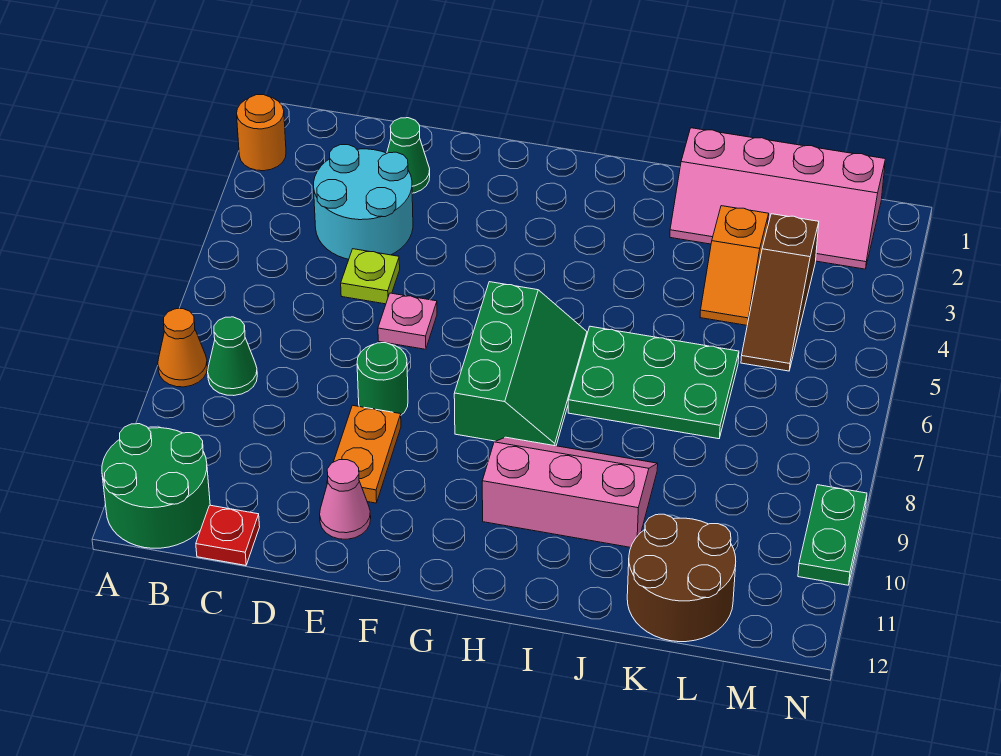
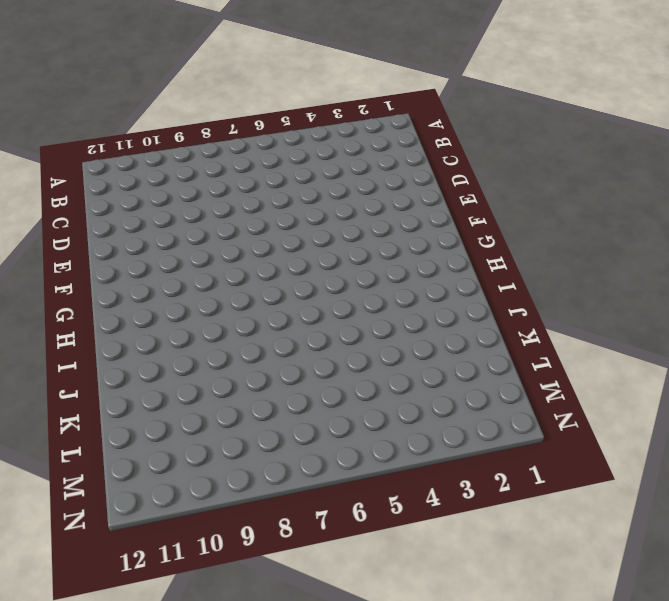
none -> orange 1x1 round brick [237,95,286,171]
none -> orange 1x1 cone [158,309,208,387]
none -> green 2x2 round brick [102,424,210,548]

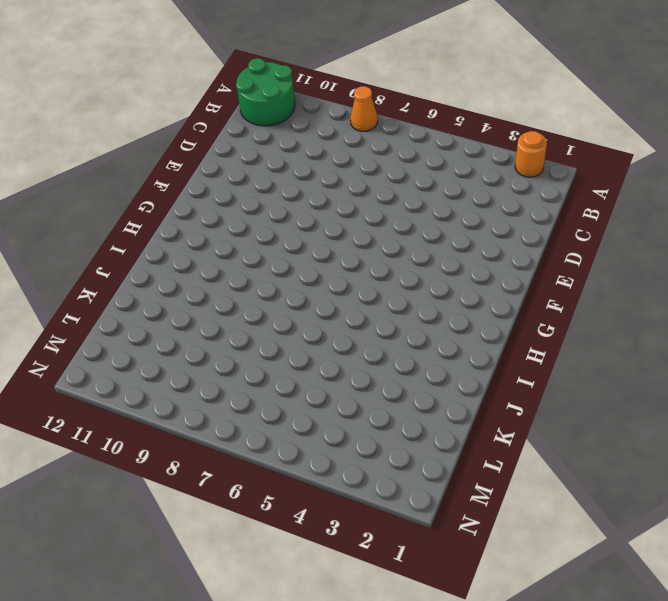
none -> green 1x1 cone [208,317,257,396]
none -> cyan 2x2 round brick [314,145,413,259]
none -> red 1x1 plate [196,505,260,565]

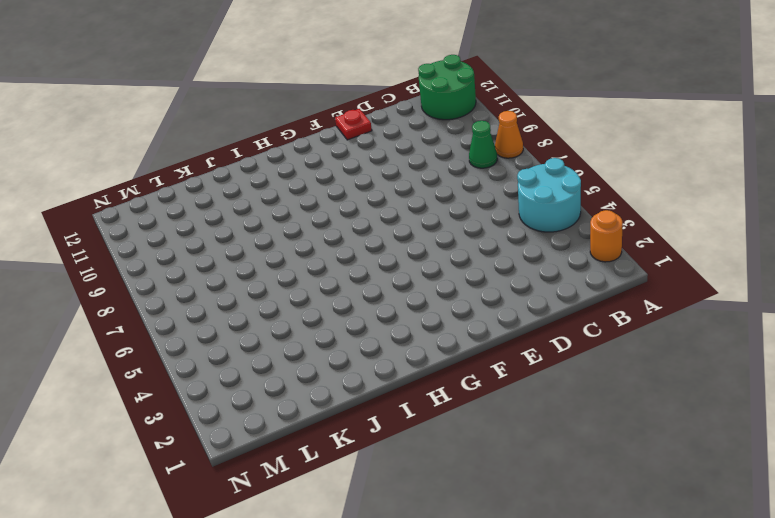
cyan 2x2 round brick [517,158,581,232] -> cyan 2x2 round brick moved to [314,145,413,259]
red 1x1 plate [335,109,372,140] -> red 1x1 plate moved to [196,505,260,565]
none -> green 1x1 cone [387,118,430,193]
none -> lime 1x1 plate [341,249,400,304]
none -> pink 1x1 plate [378,293,437,349]

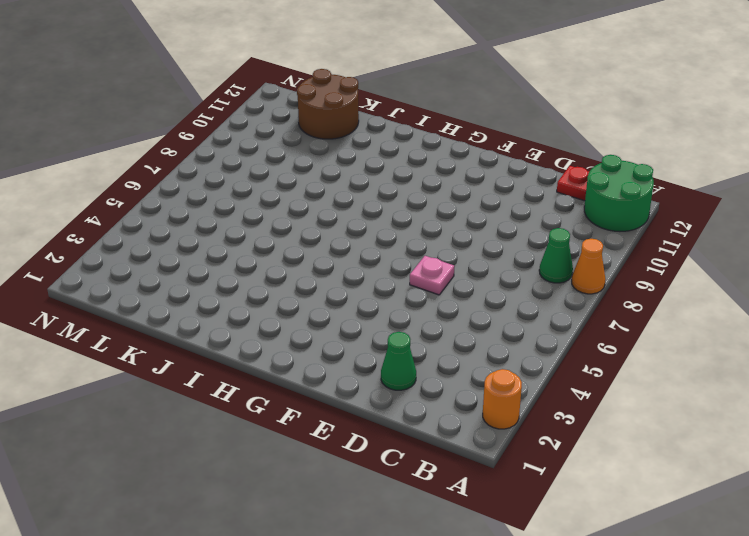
none -> cyan 2x2 round brick [314,145,413,259]
none -> lime 1x1 plate [341,249,400,304]
none -> green 1x1 round brick [357,343,408,415]

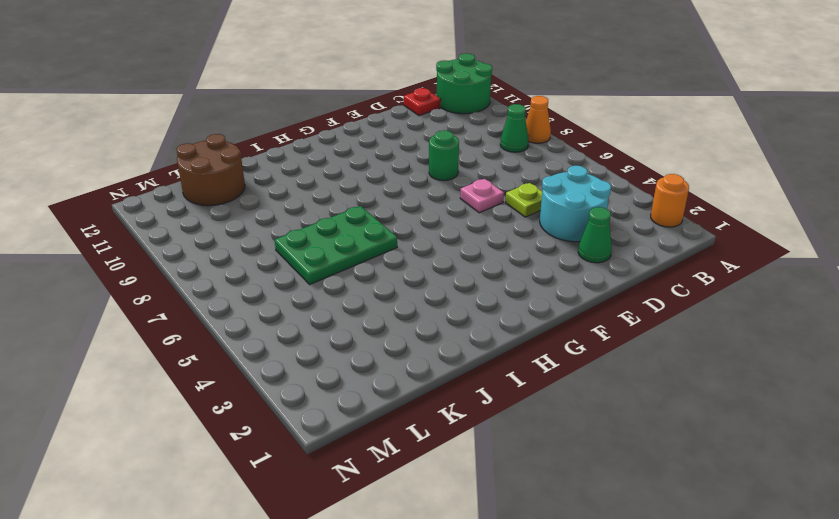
none -> orange 1x2 plate [327,405,401,503]
none -> pink 1x1 cone [320,460,371,539]
none -> green 2x3 slope [454,282,587,446]

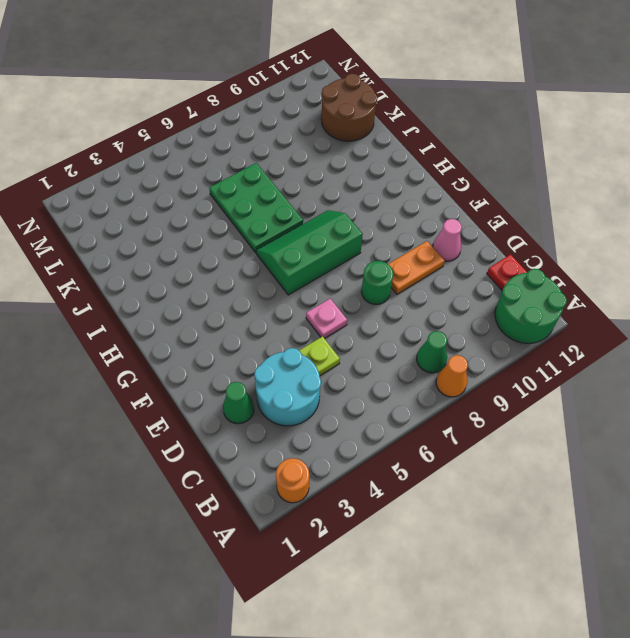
none -> pink 2x3 slope [482,437,658,547]
none -> pink 2x4 slope [670,128,885,269]
none -> orange 1x2 slope [700,206,769,325]

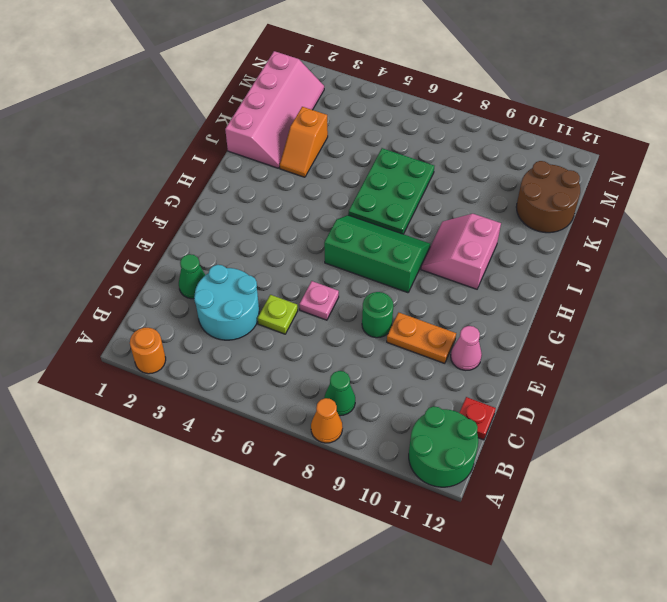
pink 2x2 slope [421,214,501,289] -> pink 2x3 slope [482,437,658,547]
orange 1x2 slope [280,107,328,177] -> orange 1x2 slope turned to [700,206,769,325]
none -> brown 1x3 slope [741,214,819,371]
none -> green 1x2 plate [798,485,867,585]

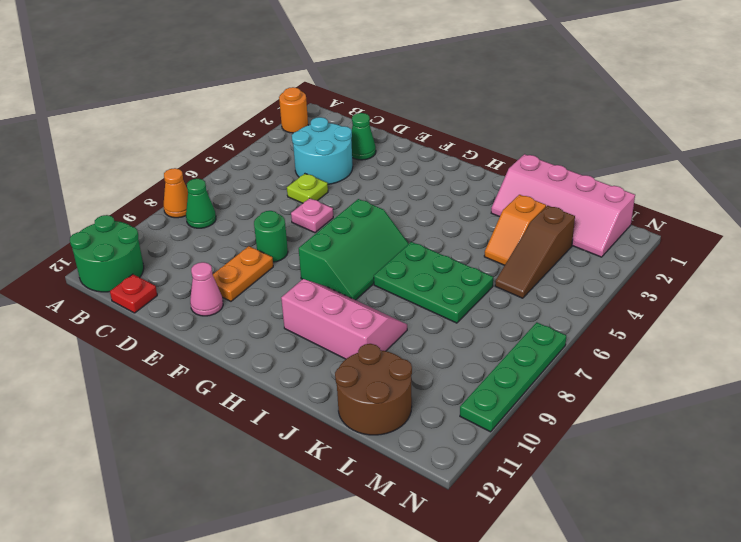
green 1x4 plate [460,322,566,432] -> green 1x2 plate [798,485,867,585]

